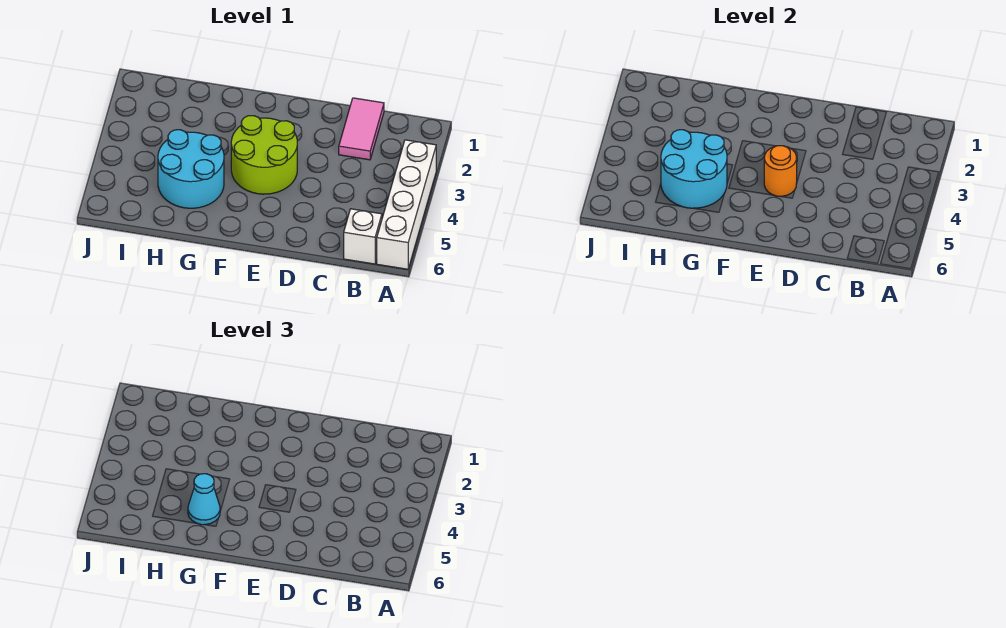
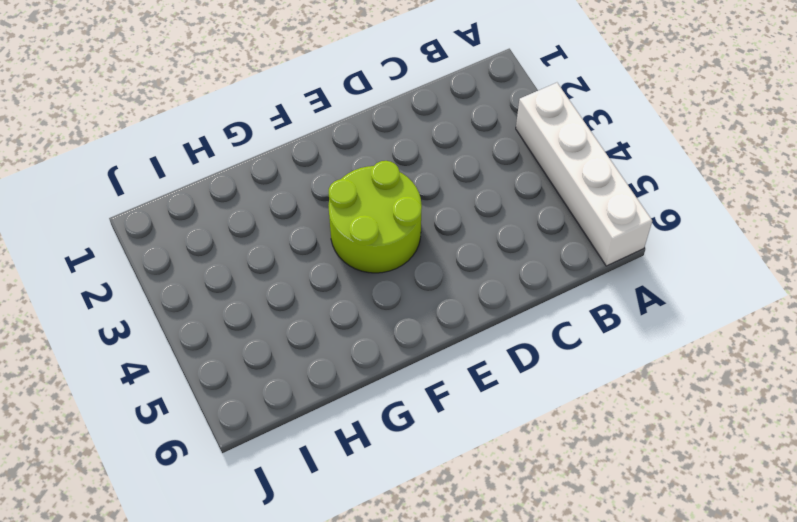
none -> white 1x1 brick [344,209,382,264]
none -> pink 1x2 tile [339,98,384,160]

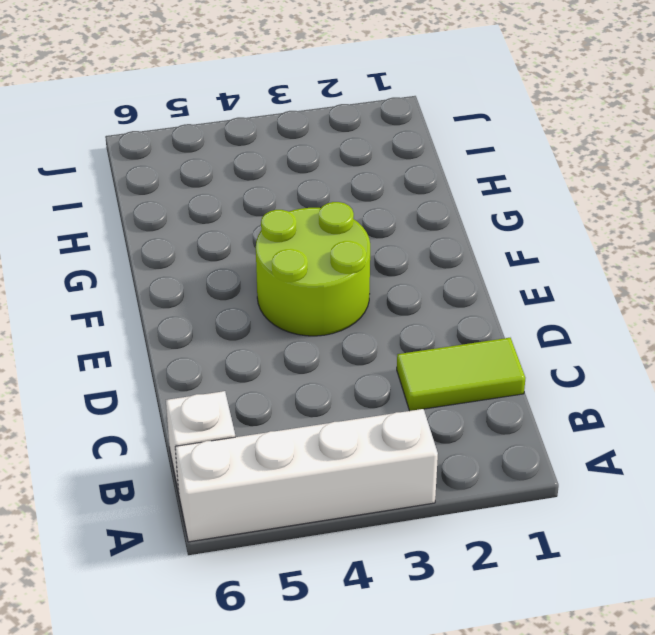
lime 1x2 tile [397,338,525,411] -> pink 1x2 tile [339,98,384,160]
none -> cyan 2x2 round brick [158,130,224,208]
none -> orange 1x1 round brick [764,146,797,196]

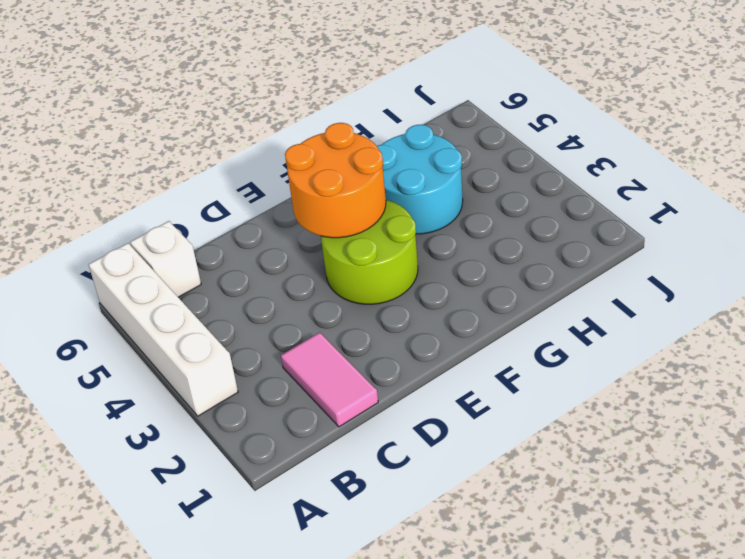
orange 2x2 round brick [285,123,386,238] -> orange 1x1 round brick [764,146,797,196]
none -> cyan 2x2 round brick [661,130,727,208]
none -> cyan 1x1 cone [188,474,220,525]

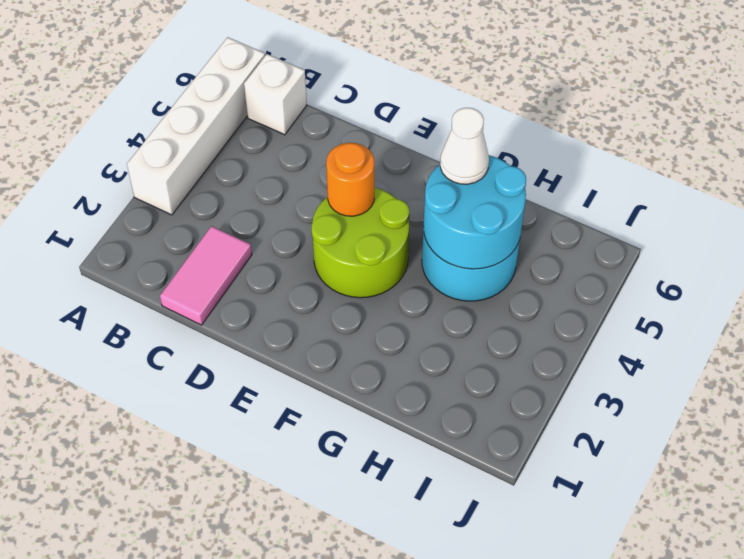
white 1x1 cone [440,108,489,184] -> cyan 1x1 cone [188,474,220,525]

